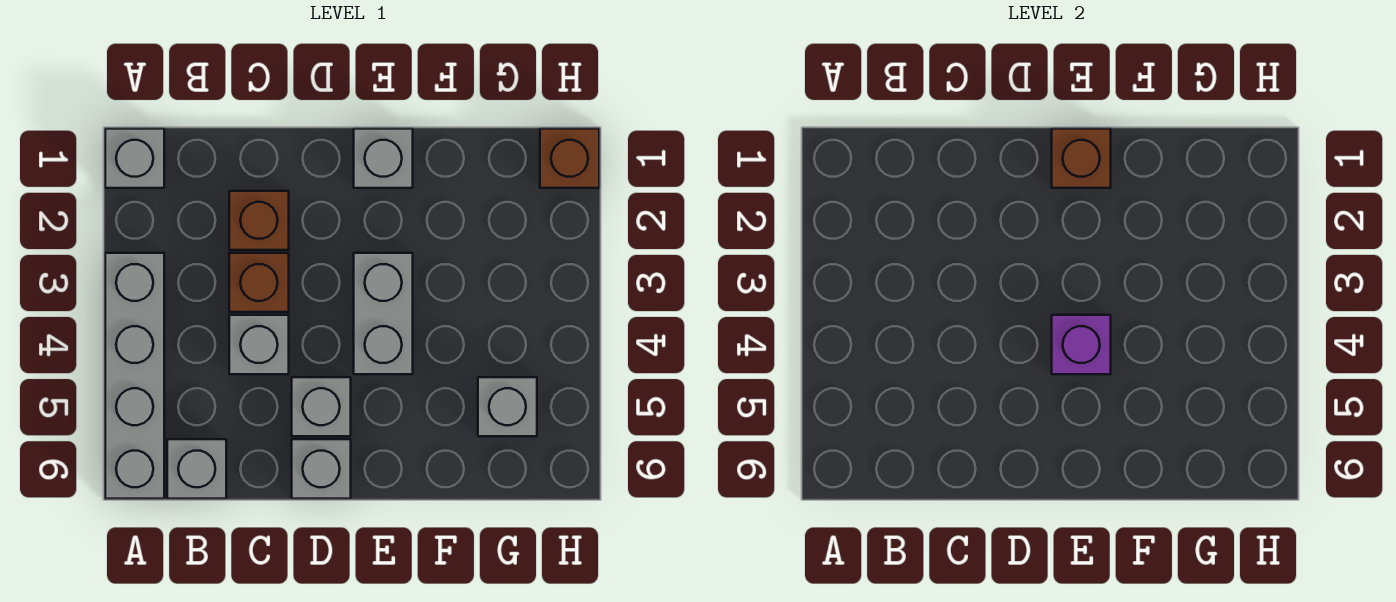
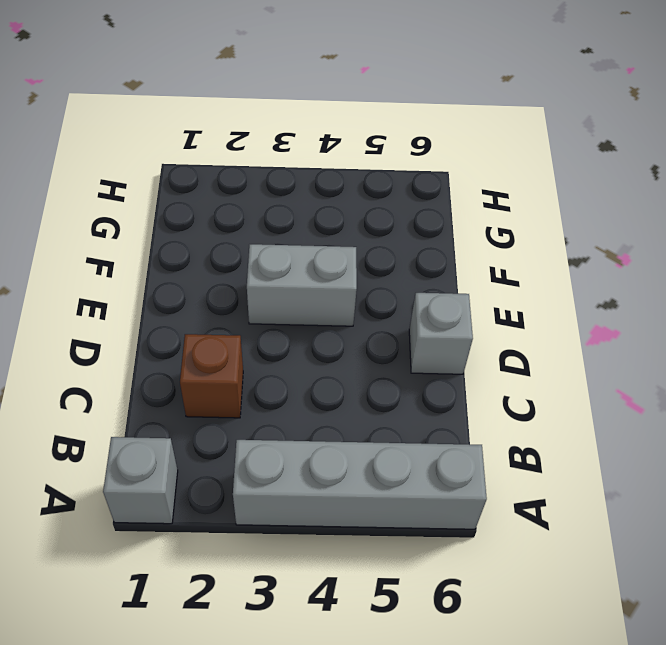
none -> grey 1x1 brick [167,439,226,499]
none -> brown 1x1 brick [229,253,289,312]
none -> grey 1x1 brick [229,315,289,374]

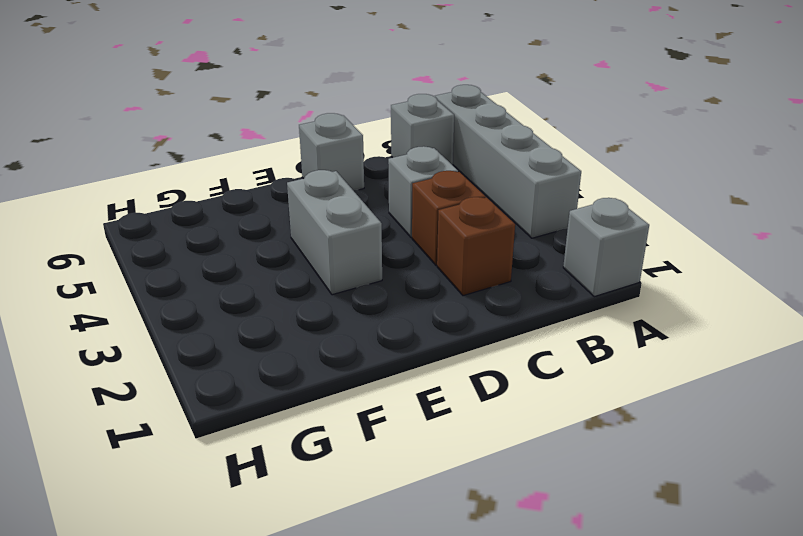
none -> grey 1x1 brick [292,377,351,436]
none -> grey 1x1 brick [354,129,413,188]
none -> grey 1x1 brick [478,377,537,436]

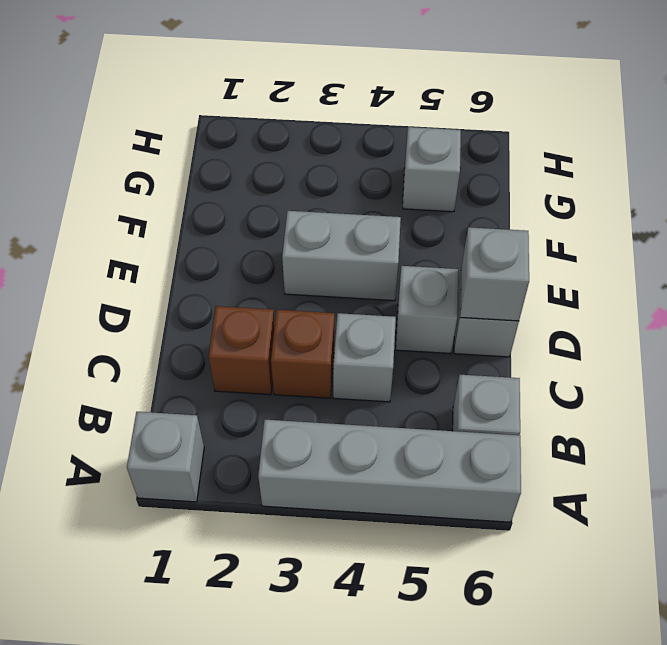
grey 1x1 brick [460,227,529,321] -> grey 1x1 brick moved to [354,129,413,188]
none -> brown 1x1 brick [540,129,599,188]
none -> brown 1x1 brick [1052,129,1111,188]
none -> purple 1x1 brick [1052,315,1111,374]

